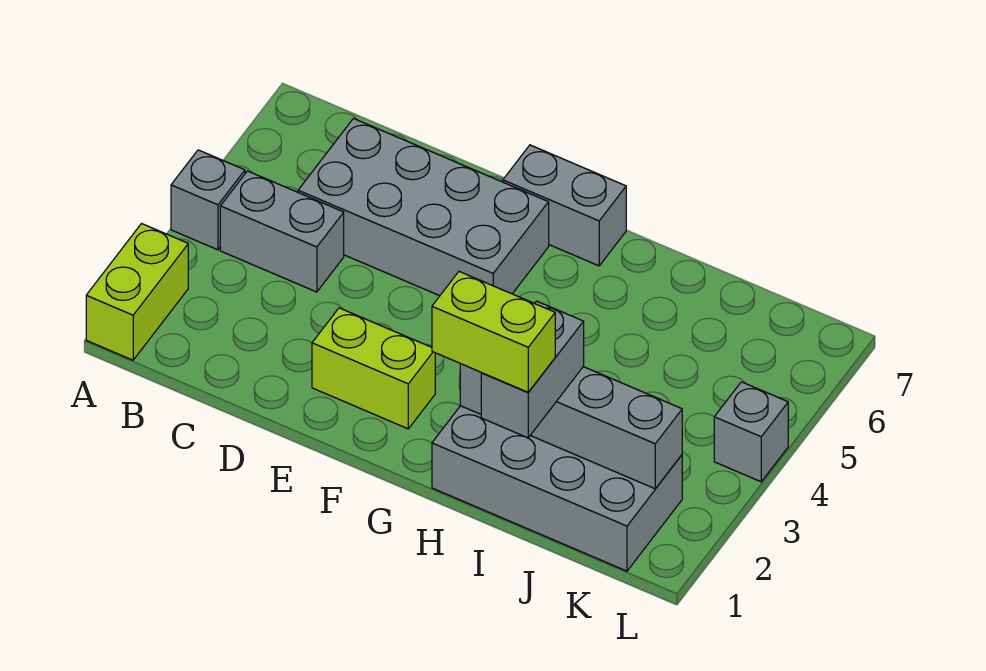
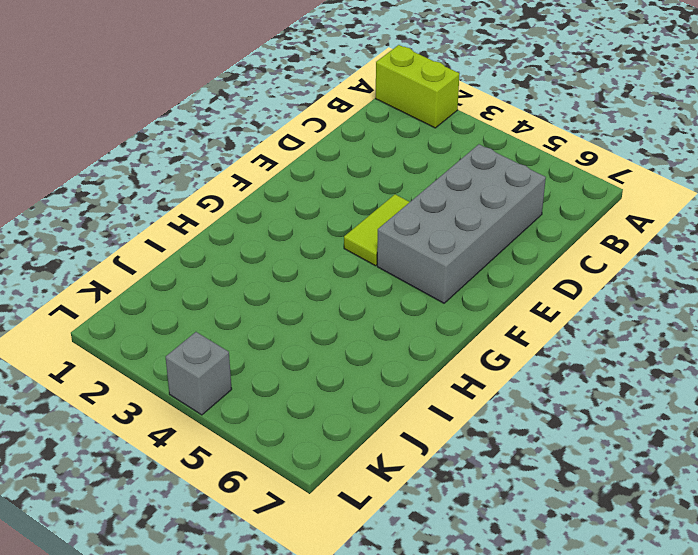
lime 1x2 tile [344,194,409,266] -> none
none -> grey 1x1 brick [171,150,245,250]
none -> grey 1x2 brick [220,171,344,292]

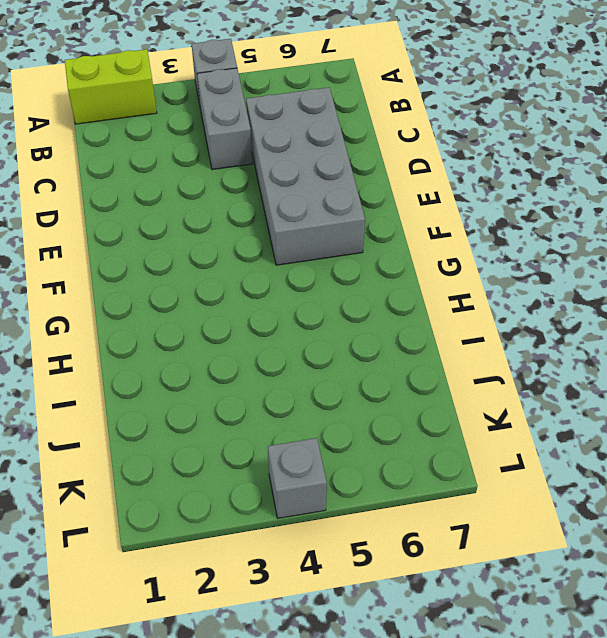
none -> lime 1x2 brick [312,308,435,429]
none -> grey 1x2 brick [503,145,626,266]

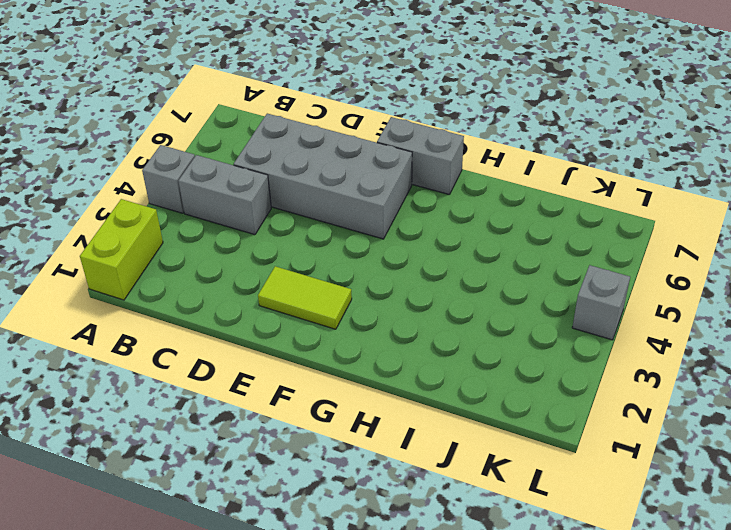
lime 1x2 tile [258,266,352,329] -> lime 1x2 brick [312,308,435,429]
none -> grey 2x4 brick [432,406,682,571]
none -> grey 1x4 brick [460,364,682,489]

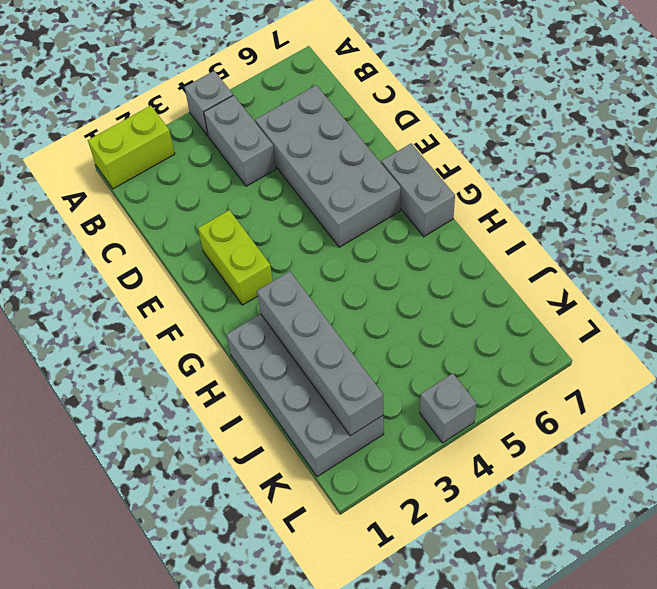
none -> grey 1x2 brick [481,301,584,438]
none -> lime 1x2 brick [432,272,555,392]

